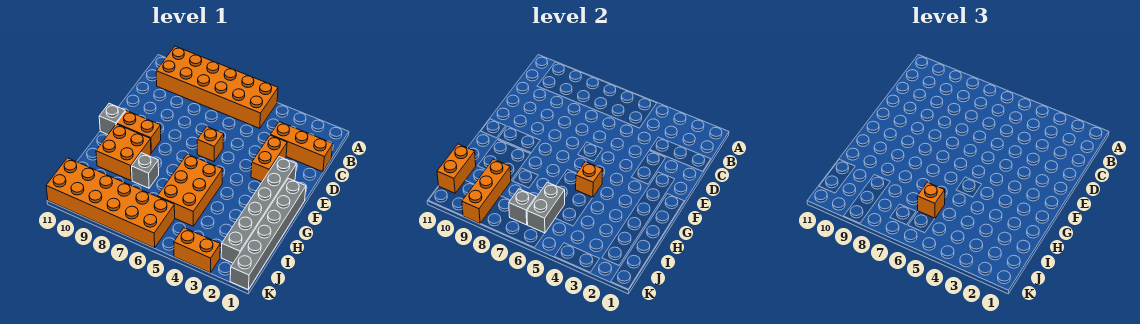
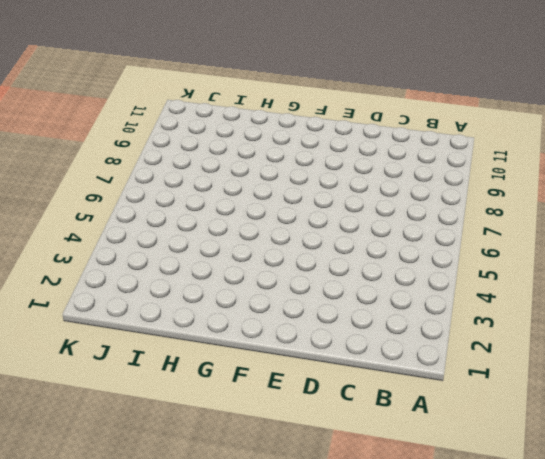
none -> orange 2x6 brick [156,46,278,128]
none -> orange 1x3 brick [271,122,333,172]
none -> orange 1x2 brick [251,135,287,182]

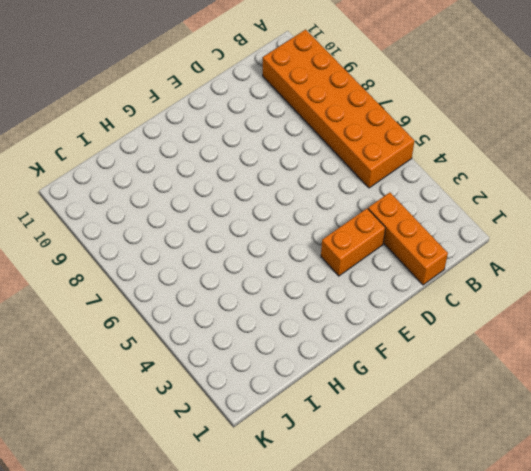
none -> grey 1x6 brick [221,157,296,263]
none -> orange 1x1 brick [197,127,224,162]
none -> grey 1x6 brick [230,178,306,289]

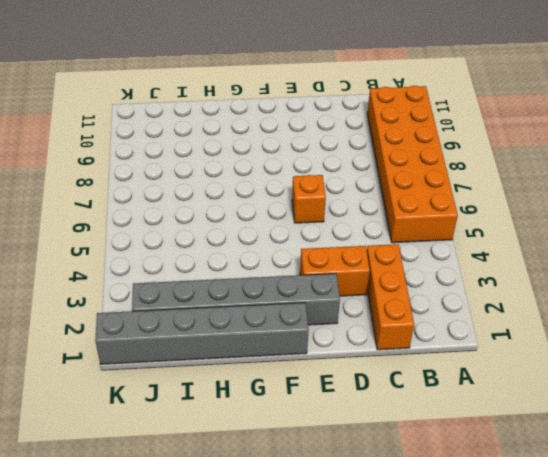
none -> orange 1x2 brick [117,111,161,153]
none -> grey 1x1 brick [99,104,126,134]
none -> orange 2x3 brick [157,154,223,226]

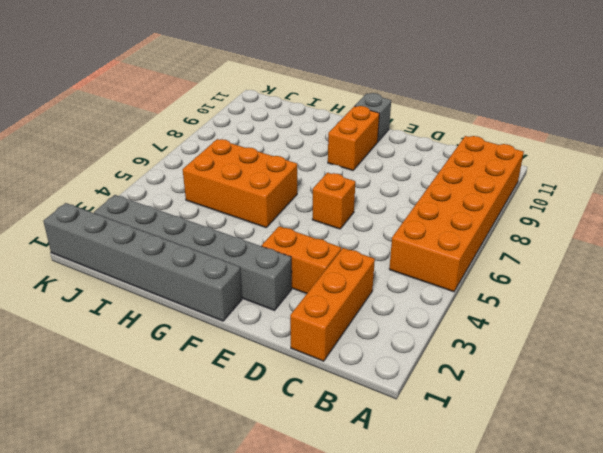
none -> orange 2x2 brick [96,124,151,180]
none -> grey 1x1 brick [132,153,159,188]
none -> orange 2x6 brick [46,158,175,248]

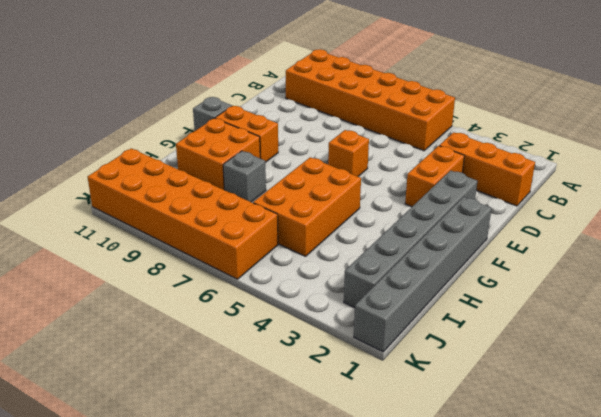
none -> orange 1x2 brick [174,228,220,273]
none -> orange 1x1 brick [576,162,603,197]
none -> grey 1x2 brick [527,182,565,233]

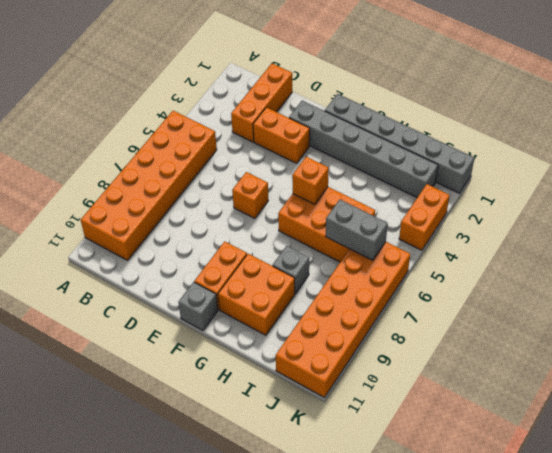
none -> orange 1x3 brick [462,159,511,224]
none -> orange 1x2 brick [437,144,476,193]
none -> grey 1x1 brick [509,189,536,225]

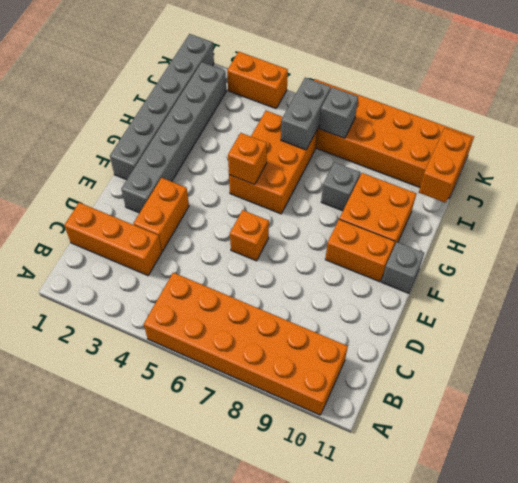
none -> orange 1x3 brick [462,159,511,224]
none -> orange 1x1 brick [917,182,945,218]

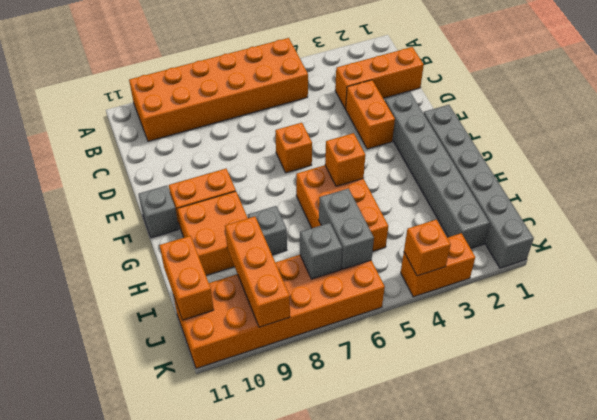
orange 1x1 brick [404,220,451,276] -> orange 1x1 brick moved to [917,182,945,218]

